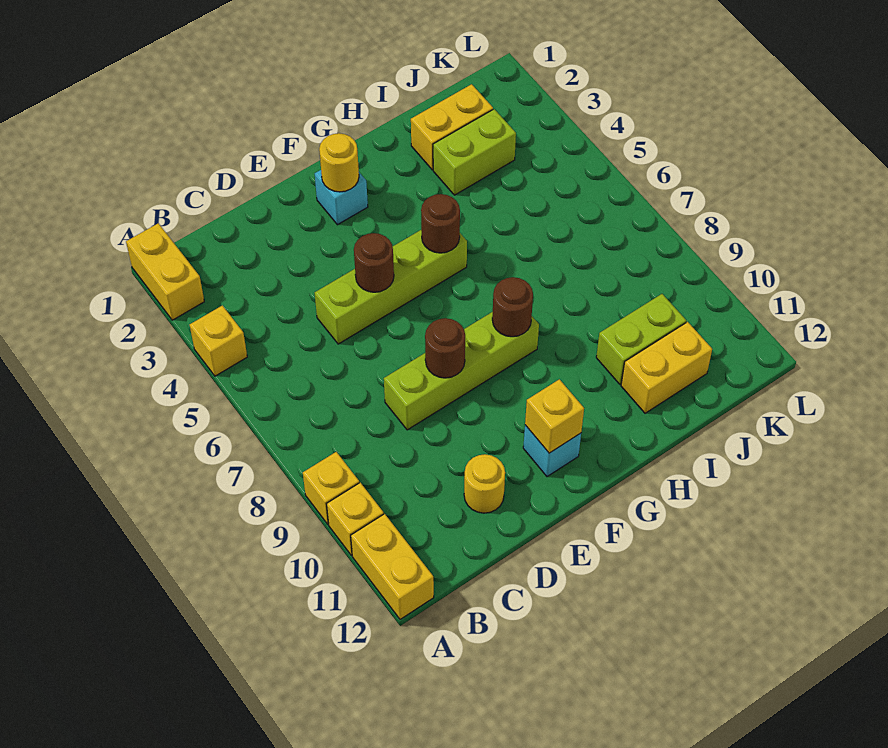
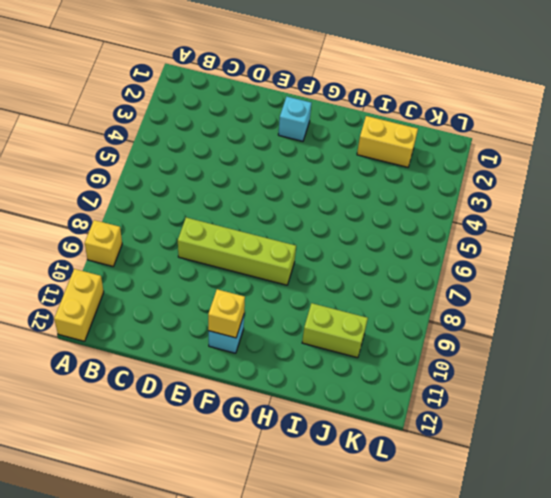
none -> yellow 1x2 brick [126,223,204,320]
none -> yellow 1x1 brick [190,306,247,376]
none -> yellow 1x1 brick [327,483,384,556]

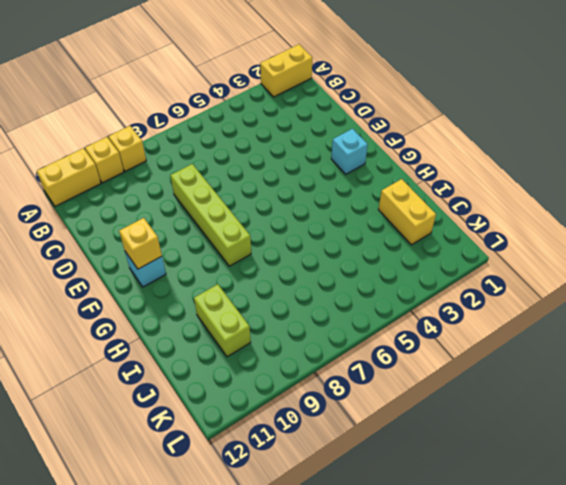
none -> yellow 1x1 brick [190,306,247,376]
none -> lime 1x4 brick [315,230,467,344]
none -> yellow 1x1 round brick [464,454,505,513]

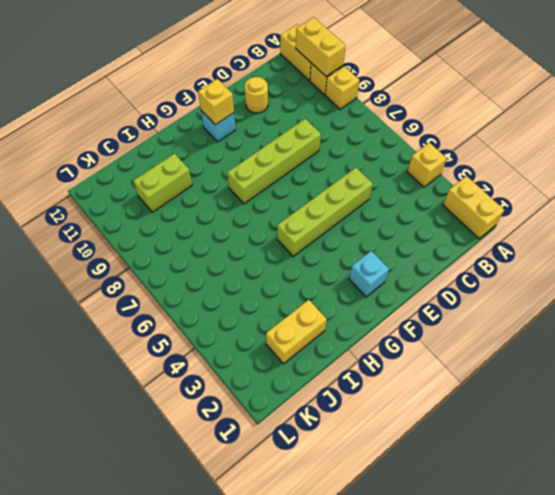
yellow 1x2 brick [296,17,346,76] -> yellow 1x2 brick turned to [621,322,712,413]
none -> lime 1x2 brick [433,109,516,195]
none -> brown 1x1 round brick [354,233,394,292]
none -> brown 1x1 round brick [425,318,465,378]

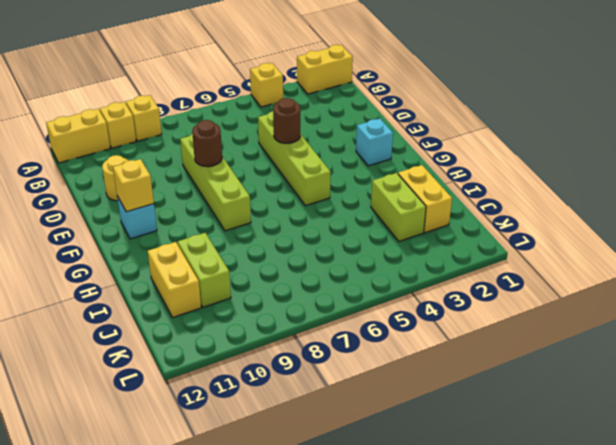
none -> yellow 1x1 round brick [319,133,359,192]
none -> brown 1x1 round brick [421,194,460,253]
none -> brown 1x1 round brick [492,277,533,337]

